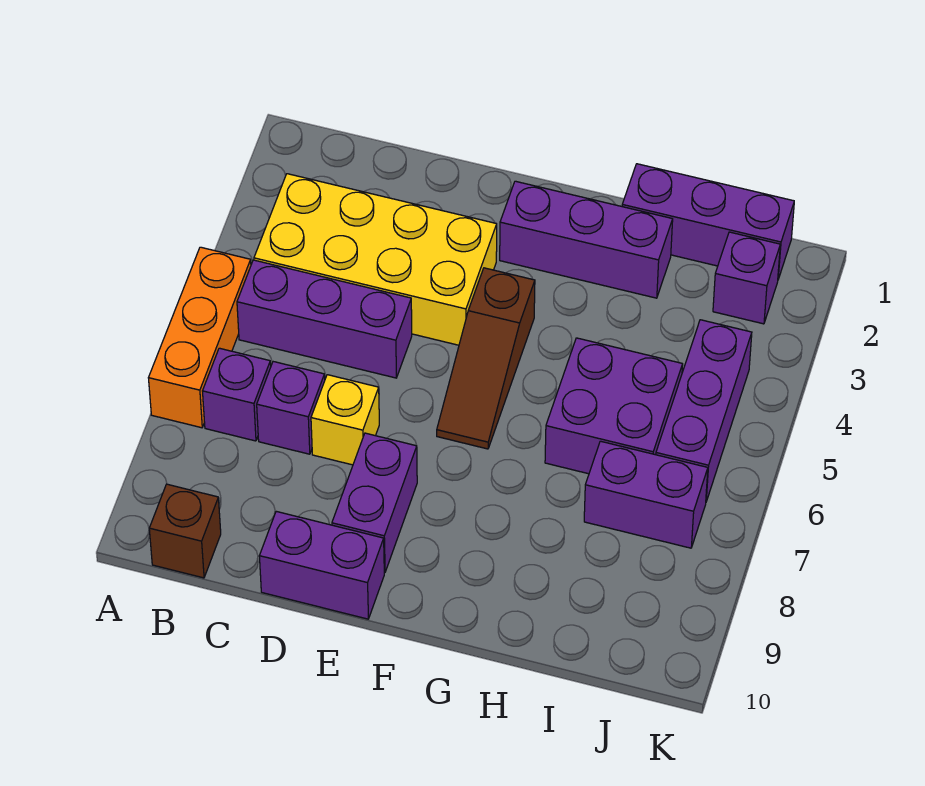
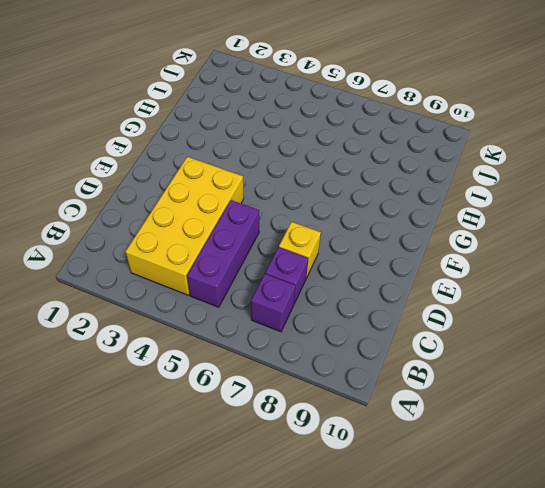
none -> orange 1x3 brick [149,247,251,428]
none -> brown 1x1 brick [149,484,221,578]
none -> purple 1x2 brick [259,511,384,619]

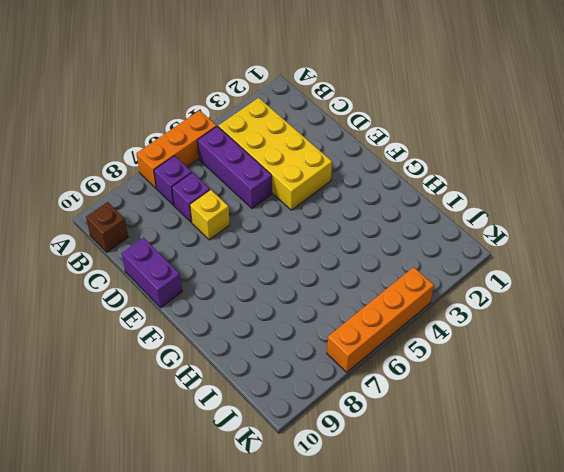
orange 1x4 brick [327,267,434,372] -> none
none -> purple 1x2 brick [332,433,417,573]
none -> purple 1x3 brick [500,181,673,298]
none -> brown 1x3 slope [437,268,535,449]

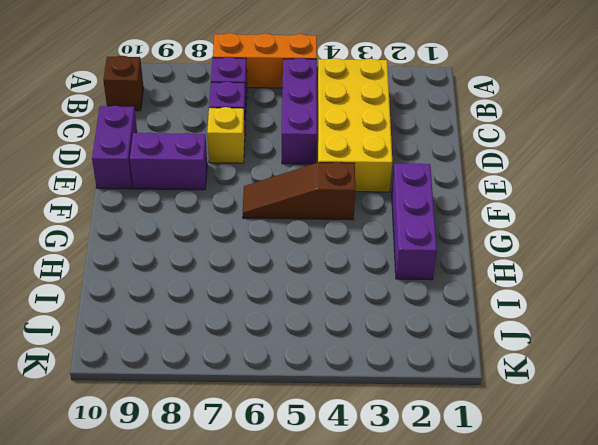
none -> purple 1x3 brick [622,164,794,279]
none -> purple 2x2 brick [545,338,683,474]
none -> purple 1x2 brick [584,441,708,548]

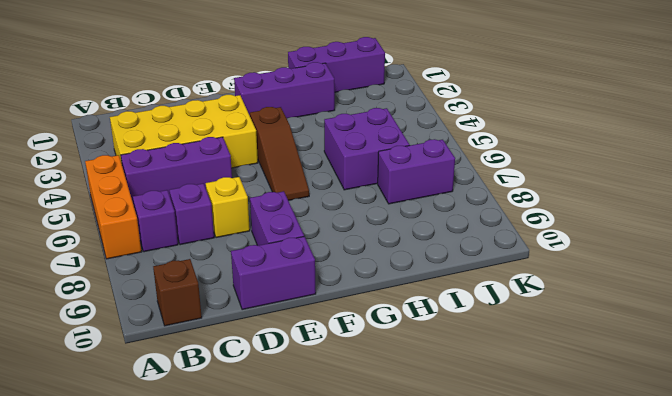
none -> purple 1x1 brick [713,232,780,324]
none -> purple 1x3 brick [656,320,752,501]

